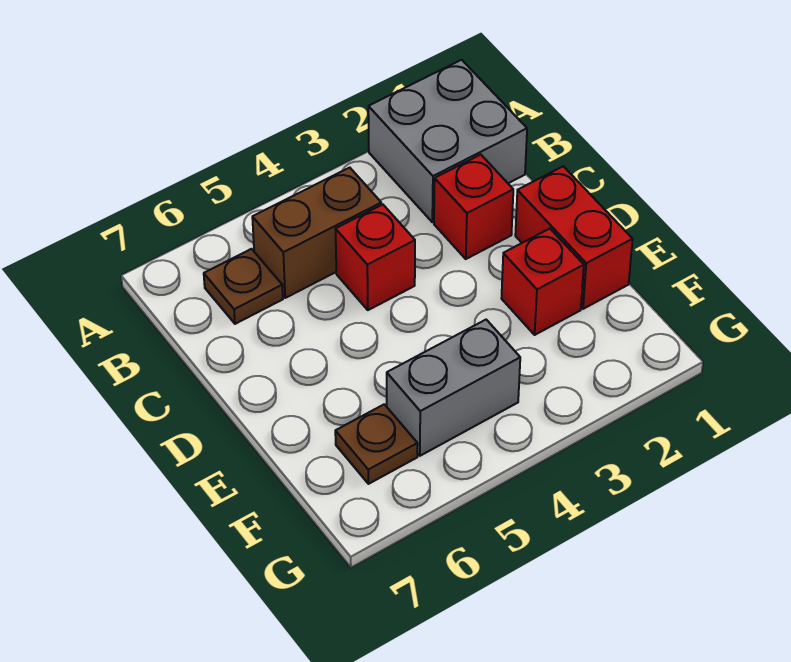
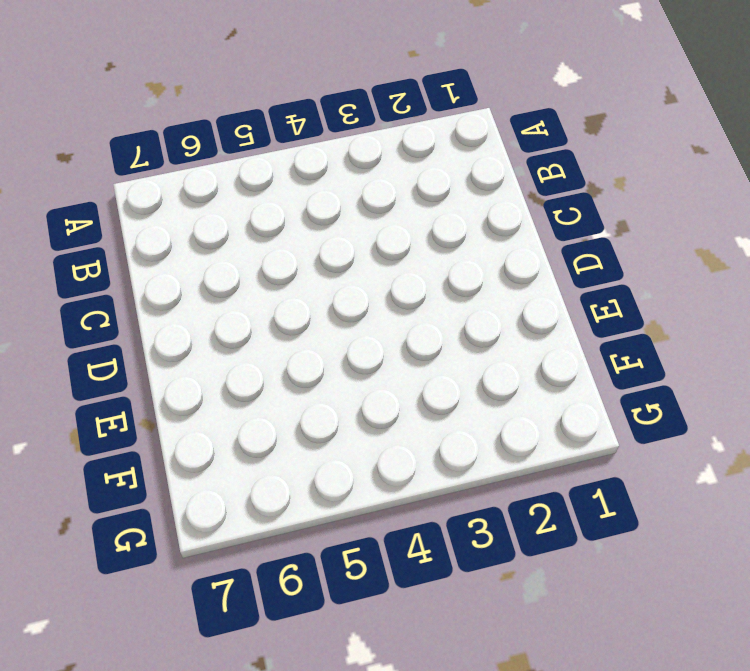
none -> grey 2x2 brick [368,60,527,222]
none -> brown 1x2 brick [252,168,381,298]

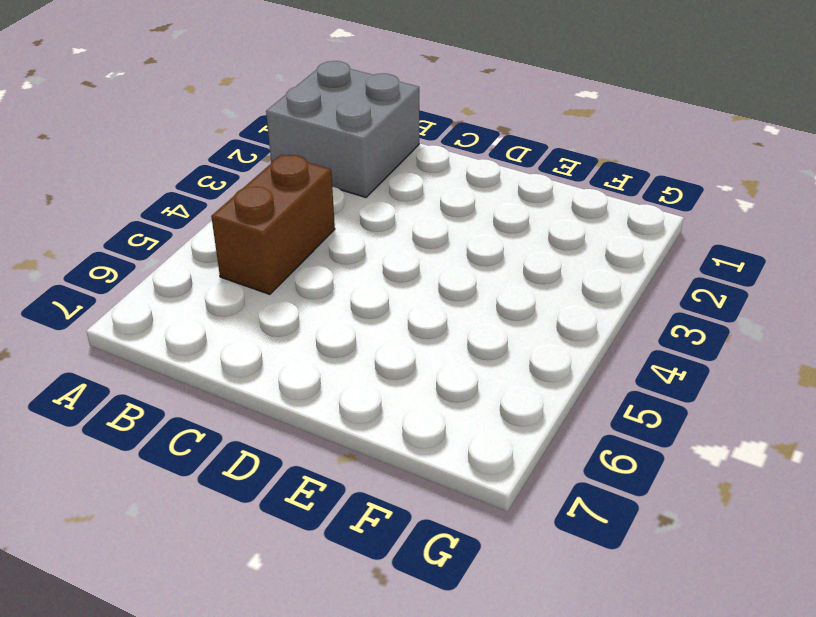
none -> brown 1x1 plate [204,249,283,324]
none -> red 1x1 brick [434,155,513,259]

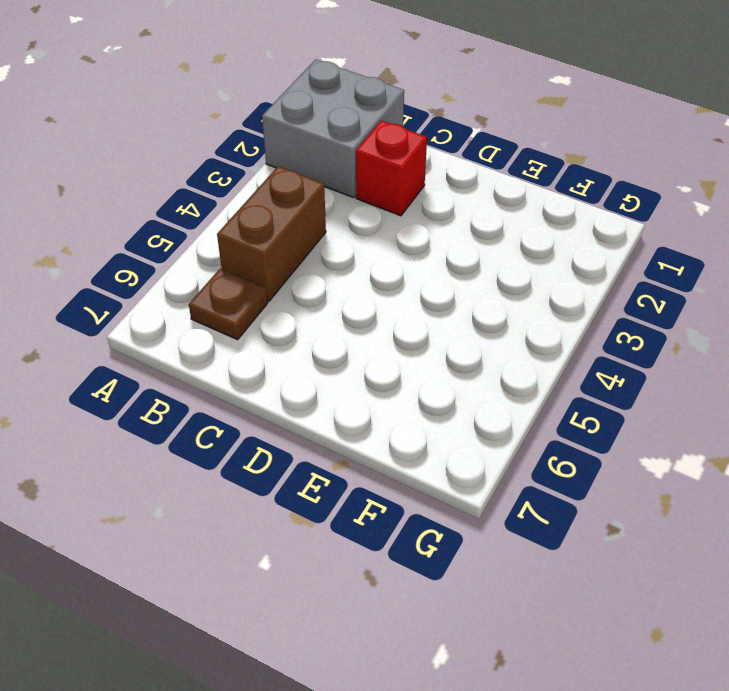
none -> red 1x1 brick [336,205,415,310]
none -> red 1x2 brick [515,166,633,309]

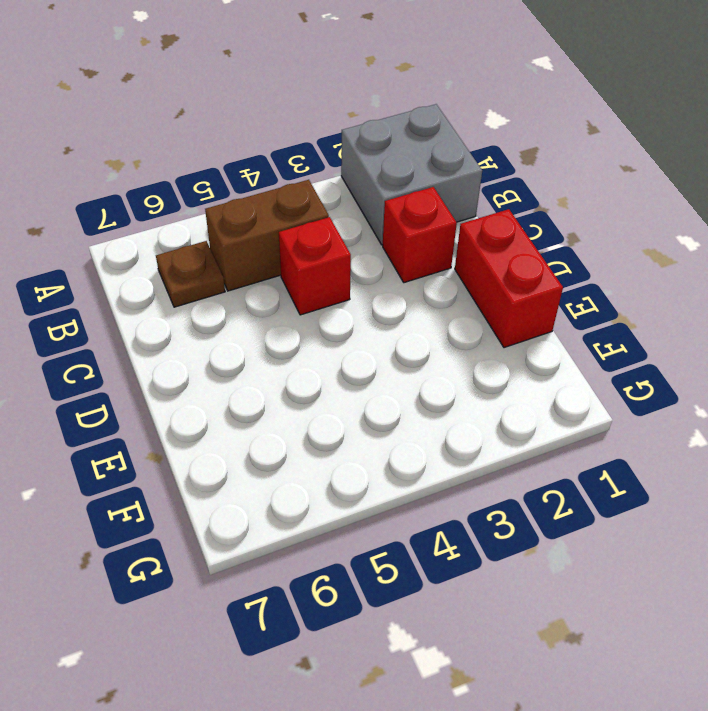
none -> red 1x1 brick [501,229,584,335]
none -> grey 1x2 brick [387,320,520,456]

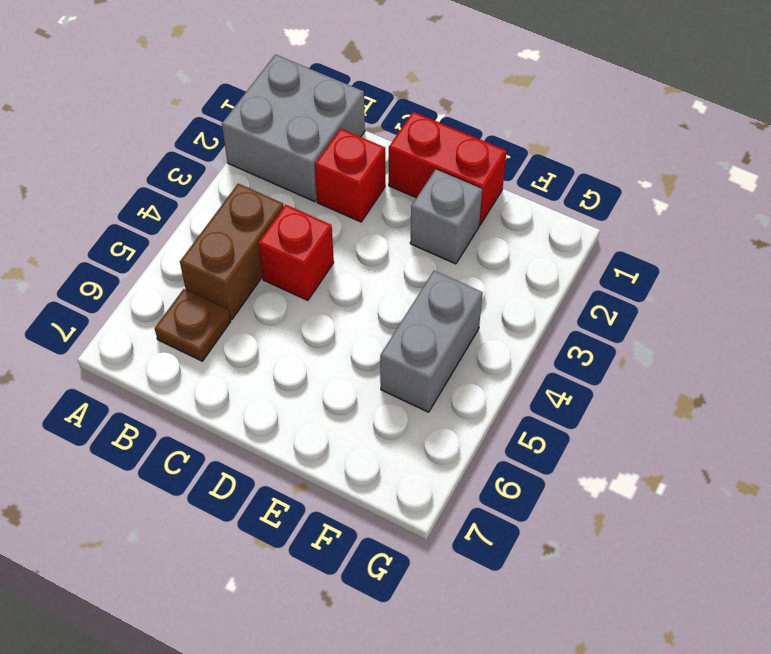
grey 1x1 brick [410,169,482,264] -> red 1x1 brick [501,229,584,335]
none -> brown 1x1 plate [335,404,418,484]

